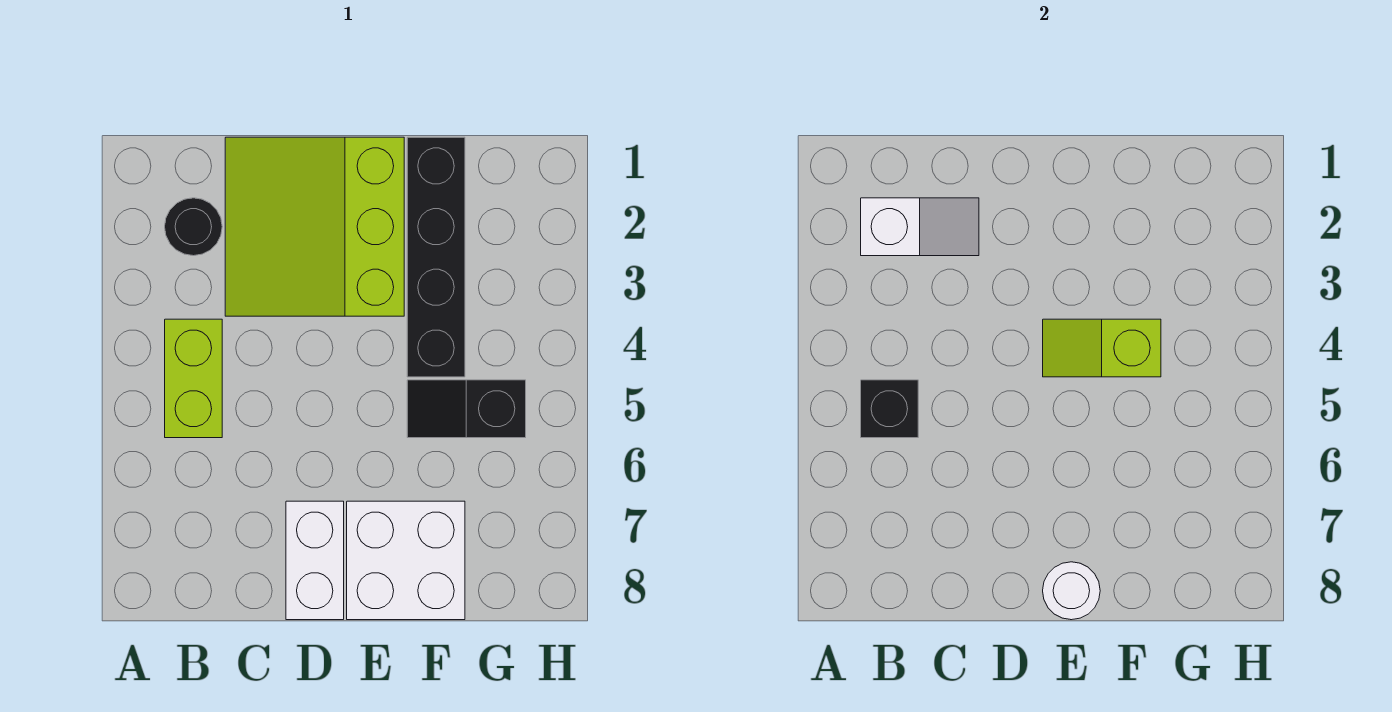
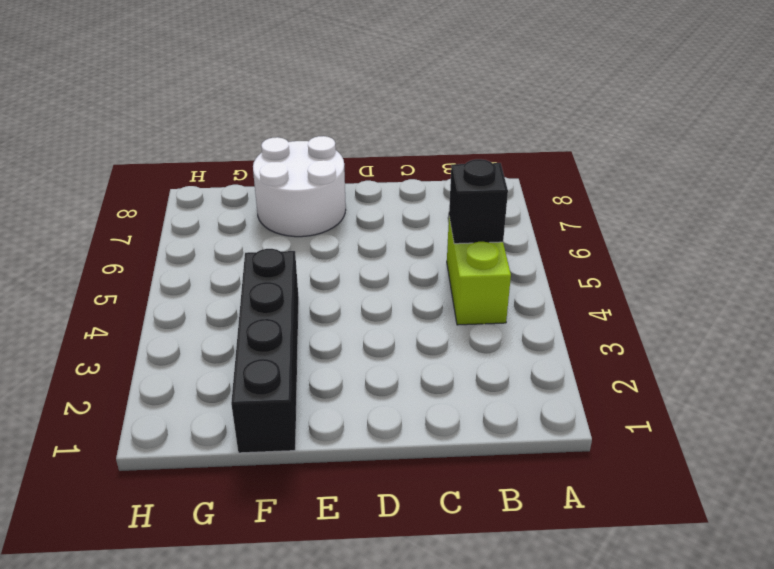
white 2x2 round brick [253,136,346,237] -> white 2x2 brick [347,501,465,620]
none -> black 1x1 round brick [165,198,222,256]
none -> lime 3x3 slope [225,137,404,316]

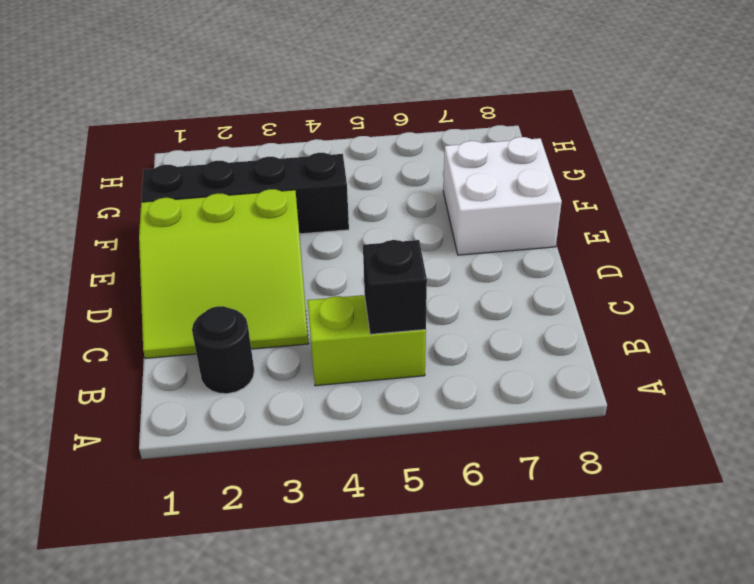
none -> white 1x2 brick [286,501,344,620]
none -> black 1x2 slope [407,380,526,438]

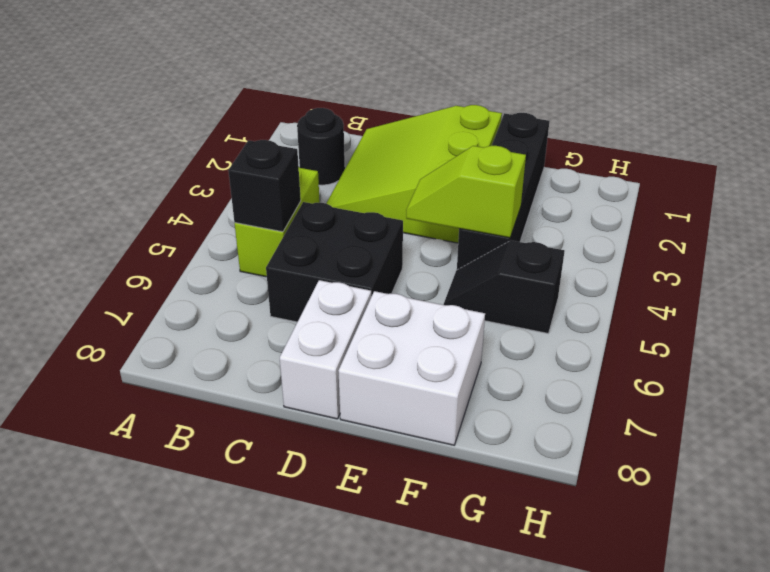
black 2x2 brick [266,202,403,322] -> none
none -> white 1x2 slope [861,198,979,256]
none -> white 1x1 round brick [1043,562,1100,620]

